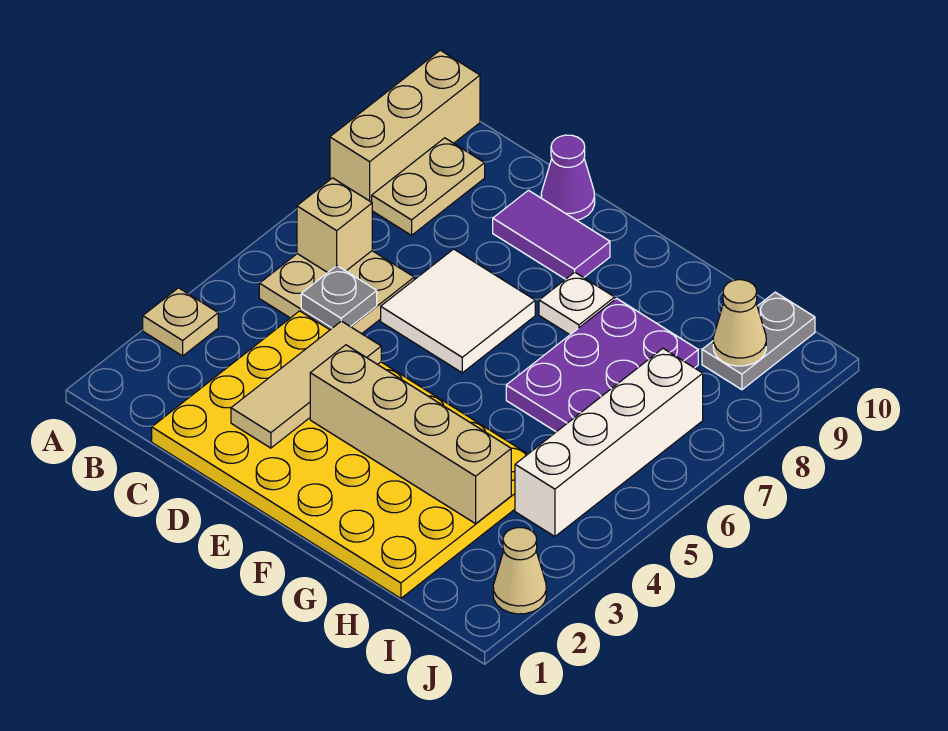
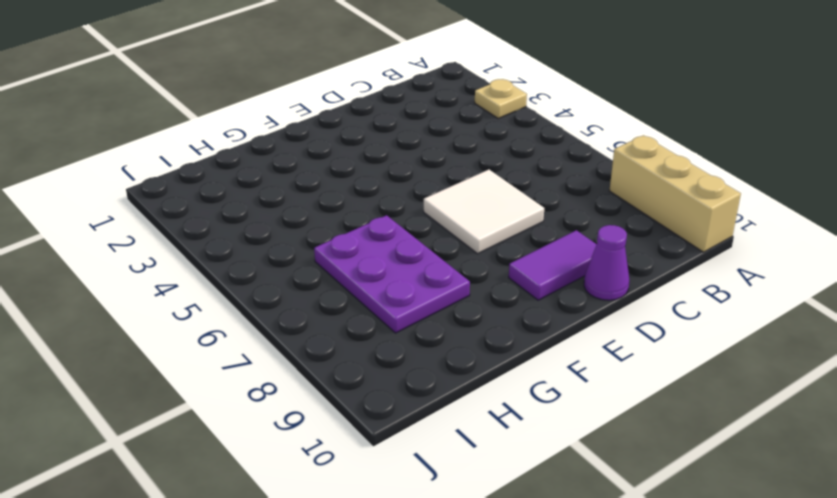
none -> tan 2x2 plate [259,251,414,334]
none -> tan 1x2 plate [372,138,485,235]
none -> yellow 4x6 plate [152,311,528,598]

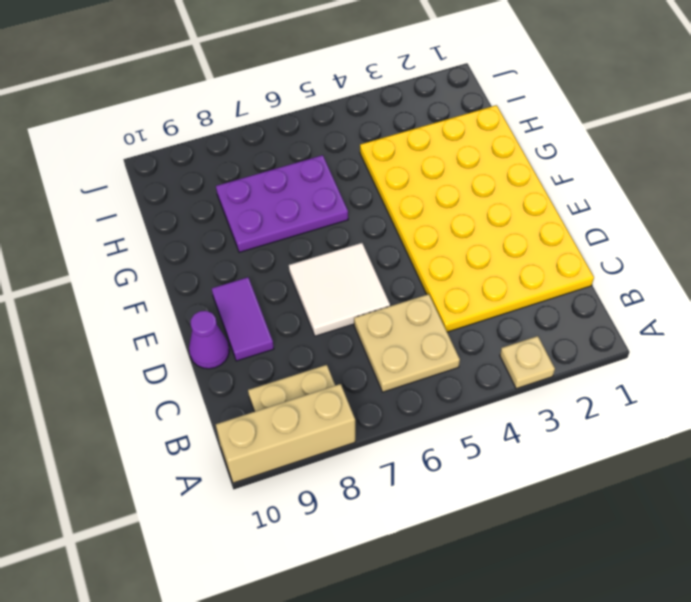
none -> white 1x1 plate [539,272,615,335]
none -> white 1x4 brick [515,349,703,536]
none -> grey 1x2 plate [702,292,815,390]

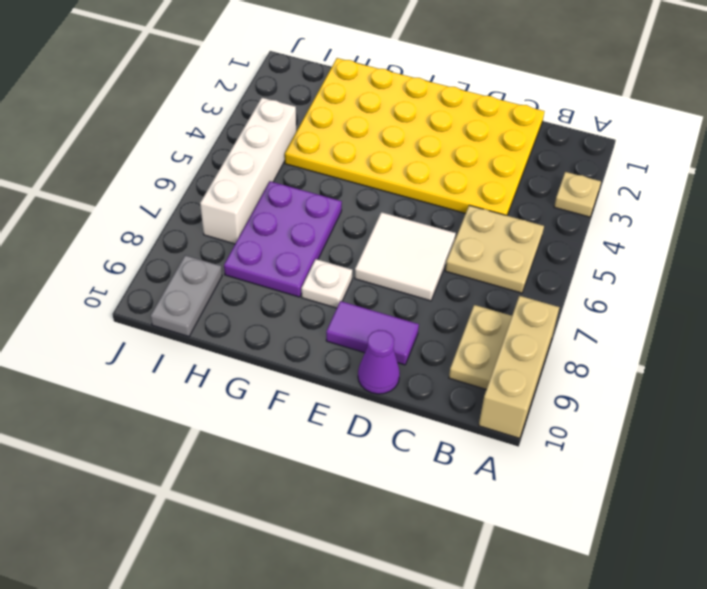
none -> tan 1x1 cone [493,528,546,614]
none -> tan 1x1 brick [297,178,372,273]
none -> grey 1x1 plate [301,266,377,328]

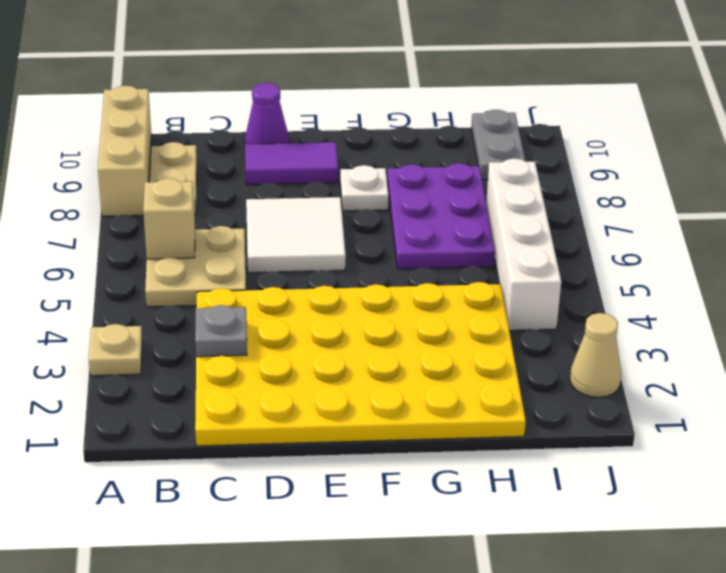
grey 1x1 plate [195,305,247,357] -> grey 1x1 plate moved to [301,266,377,328]
none -> tan 1x3 tile [231,321,381,448]
none -> tan 1x4 brick [310,345,511,524]
none -> tan 1x1 cone [713,280,766,366]

